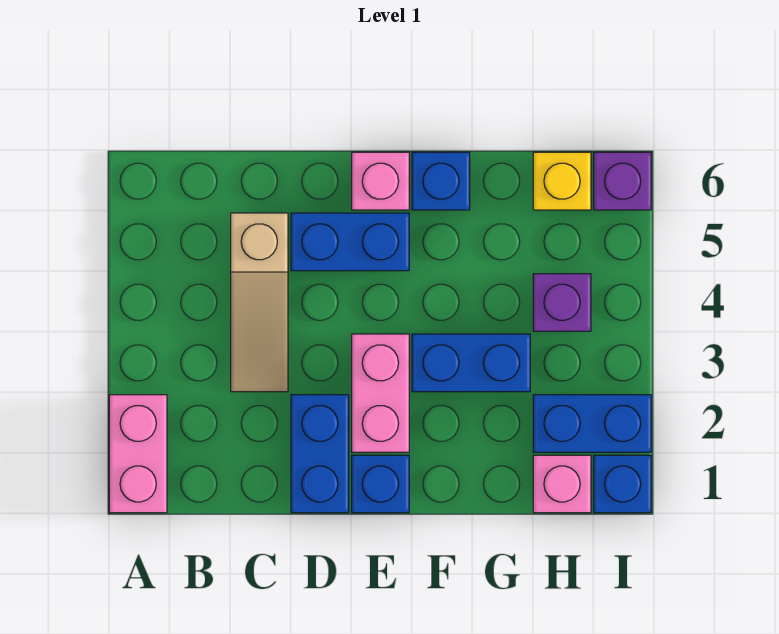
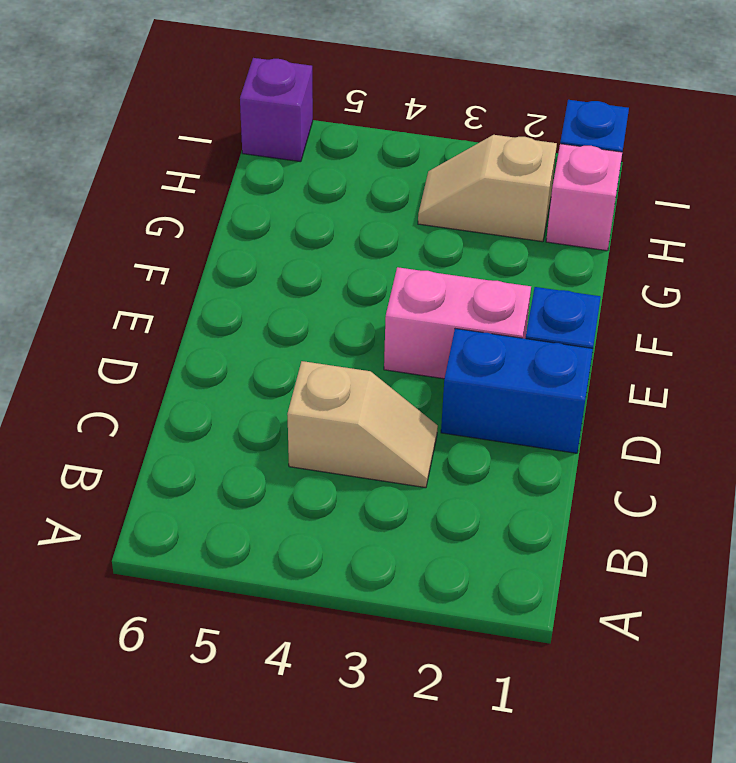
tan 1x2 slope [287,361,438,488] -> tan 1x3 slope [231,213,288,392]
tan 1x2 slope [418,135,557,242] -> blue 1x2 brick [533,395,651,452]
none -> pink 1x2 brick [109,395,167,513]
none -> blue 1x2 brick [291,213,409,271]
none -> pink 1x1 brick [352,152,409,210]

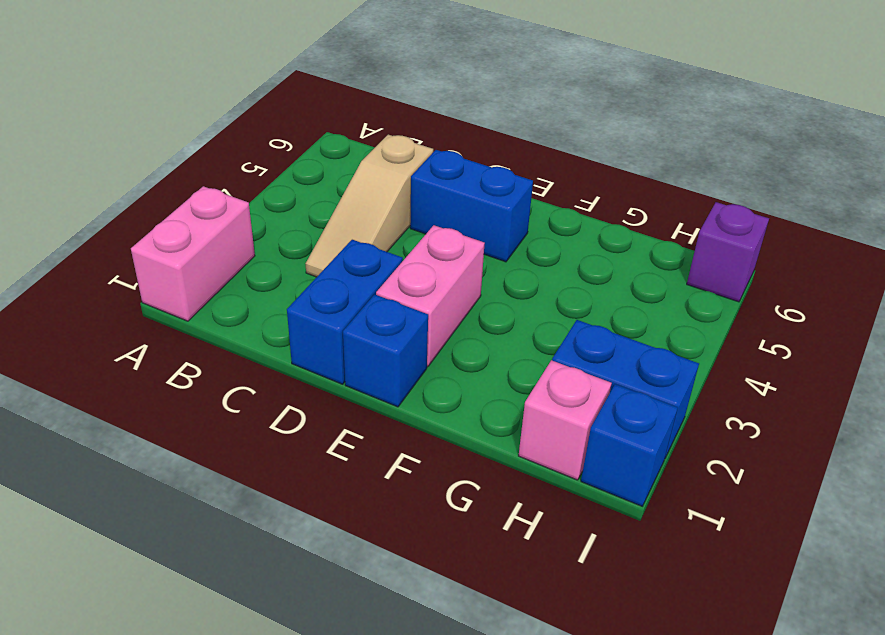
none -> pink 1x1 brick [352,152,409,210]
none -> blue 1x2 brick [412,334,530,392]
none -> blue 1x1 brick [412,152,470,210]

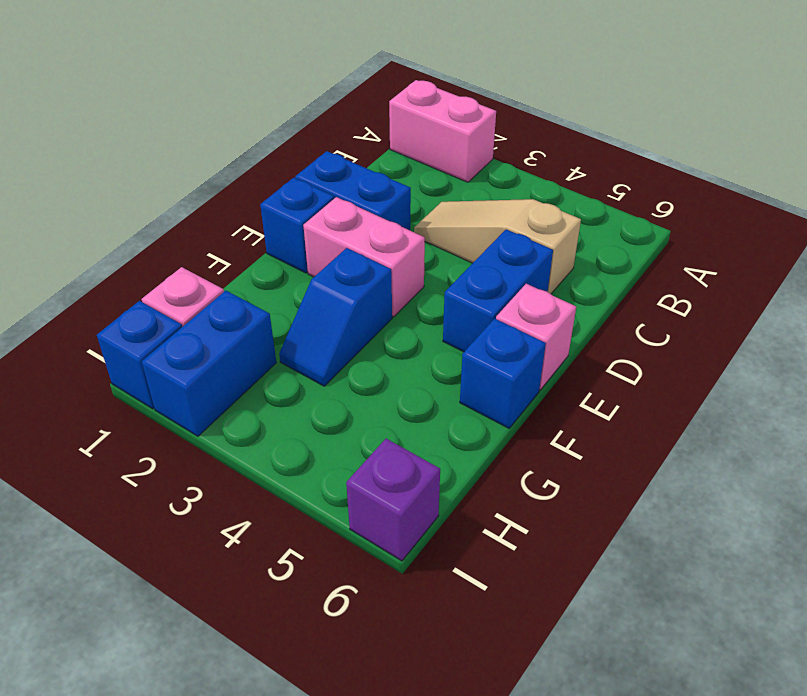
blue 1x2 slope [279,248,392,386] -> blue 1x2 brick [412,334,530,392]
none -> purple 1x1 brick [533,274,591,331]
none -> yellow 1x1 brick [533,152,591,210]

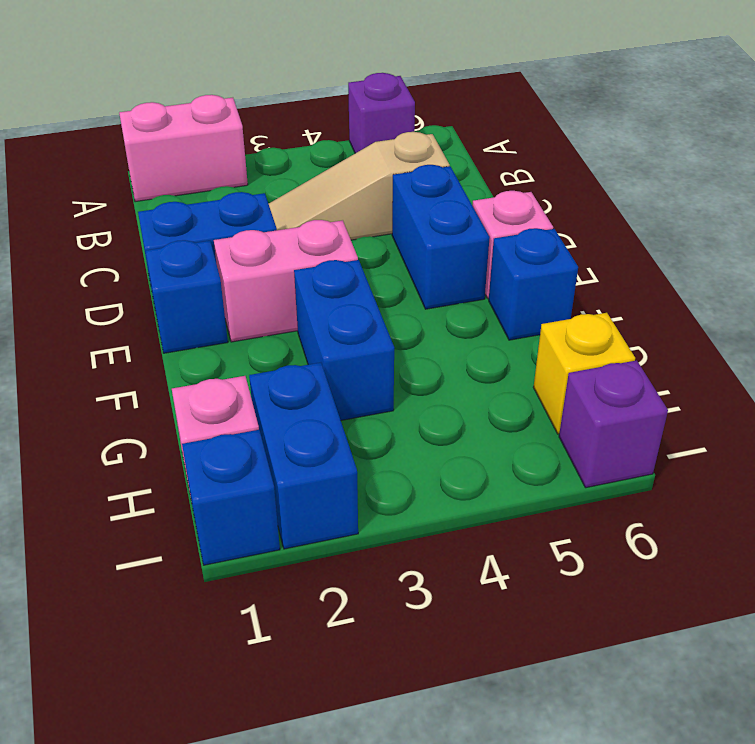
purple 1x1 brick [348,73,415,153] -> purple 1x1 brick moved to [533,274,591,331]

